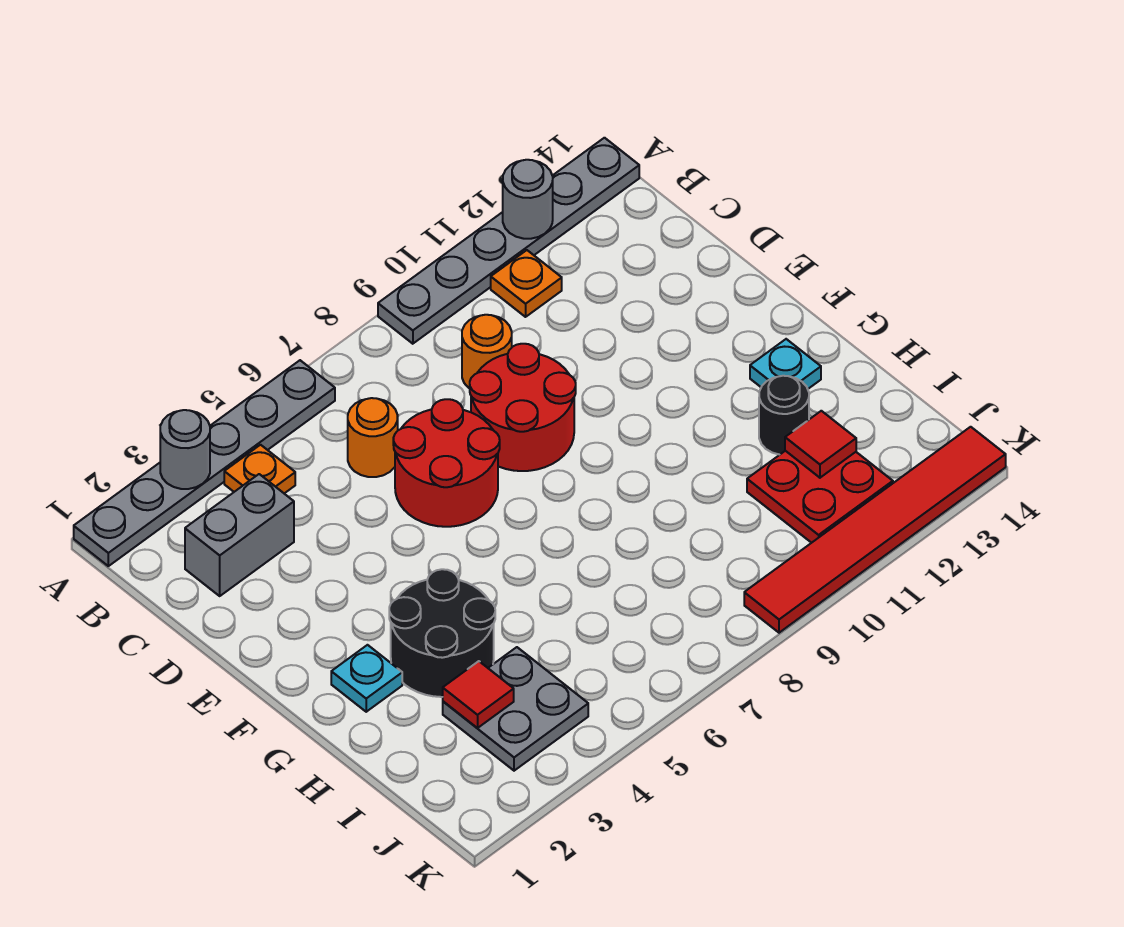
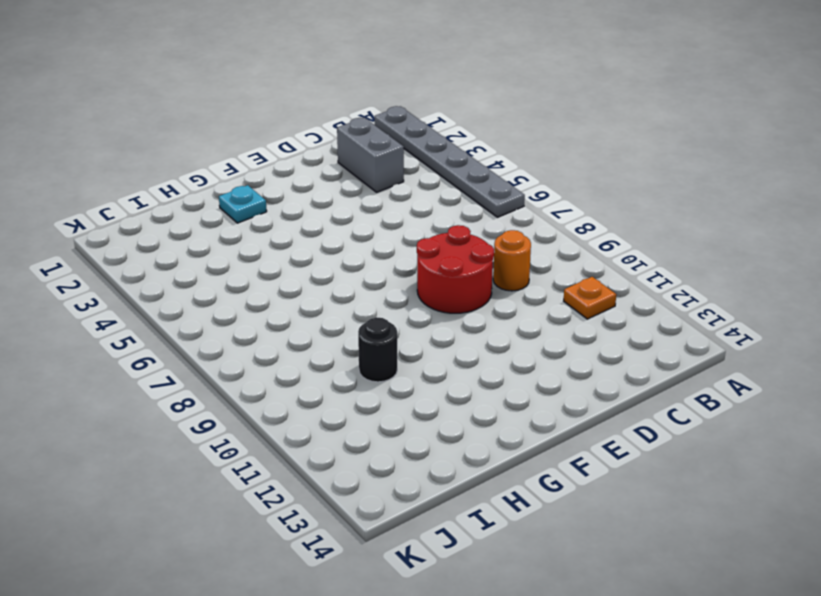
black 1x1 round brick [358,317,397,382] -> black 1x1 round brick moved to [759,376,809,455]
none -> grey 1x6 plate [378,138,639,344]
none -> orange 1x1 plate [224,445,295,493]
none -> orange 1x1 round brick [348,398,398,477]

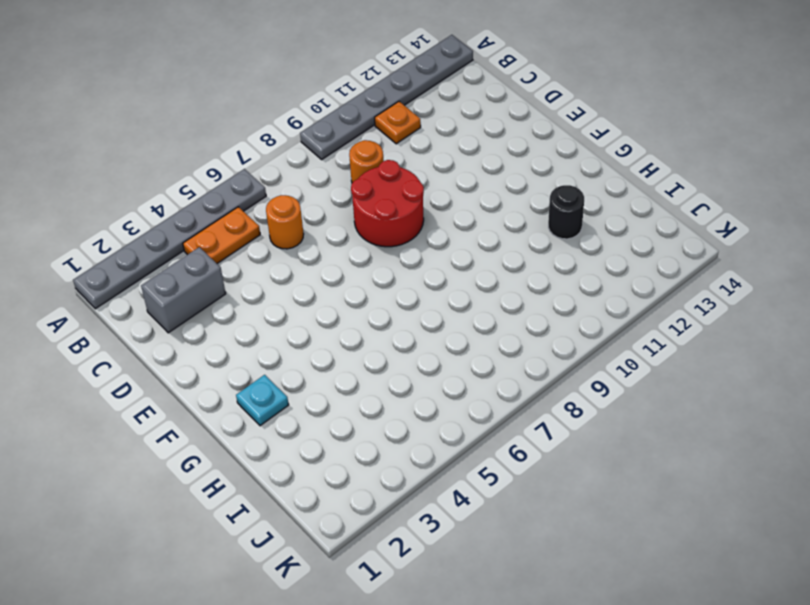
orange 1x2 plate [183,207,260,264] -> orange 1x1 plate [224,445,295,493]
none -> red 2x2 round brick [393,399,500,527]
none -> black 2x2 round brick [389,569,495,697]
none -> cyan 1x1 plate [750,339,821,389]

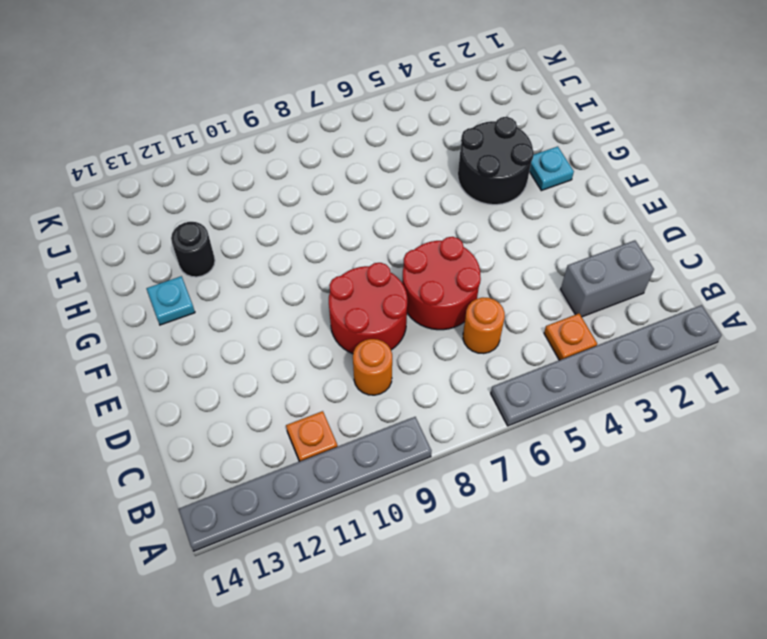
none -> grey 2x2 plate [443,647,588,771]
none -> red 2x2 plate [747,451,893,543]
none -> red 1x6 tile [744,427,1006,633]

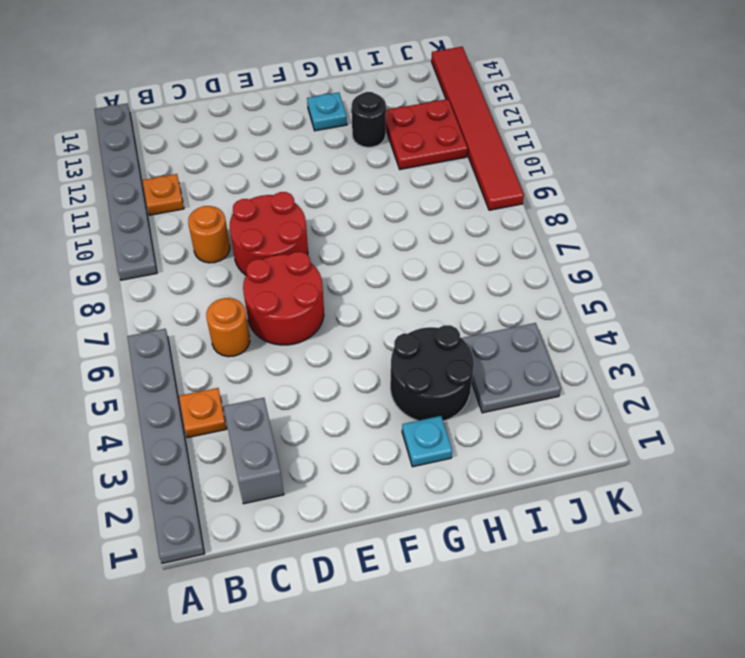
none -> grey 1x1 round brick [160,410,210,489]
none -> grey 1x1 round brick [503,160,553,239]
none -> red 1x1 tile [443,661,514,728]

